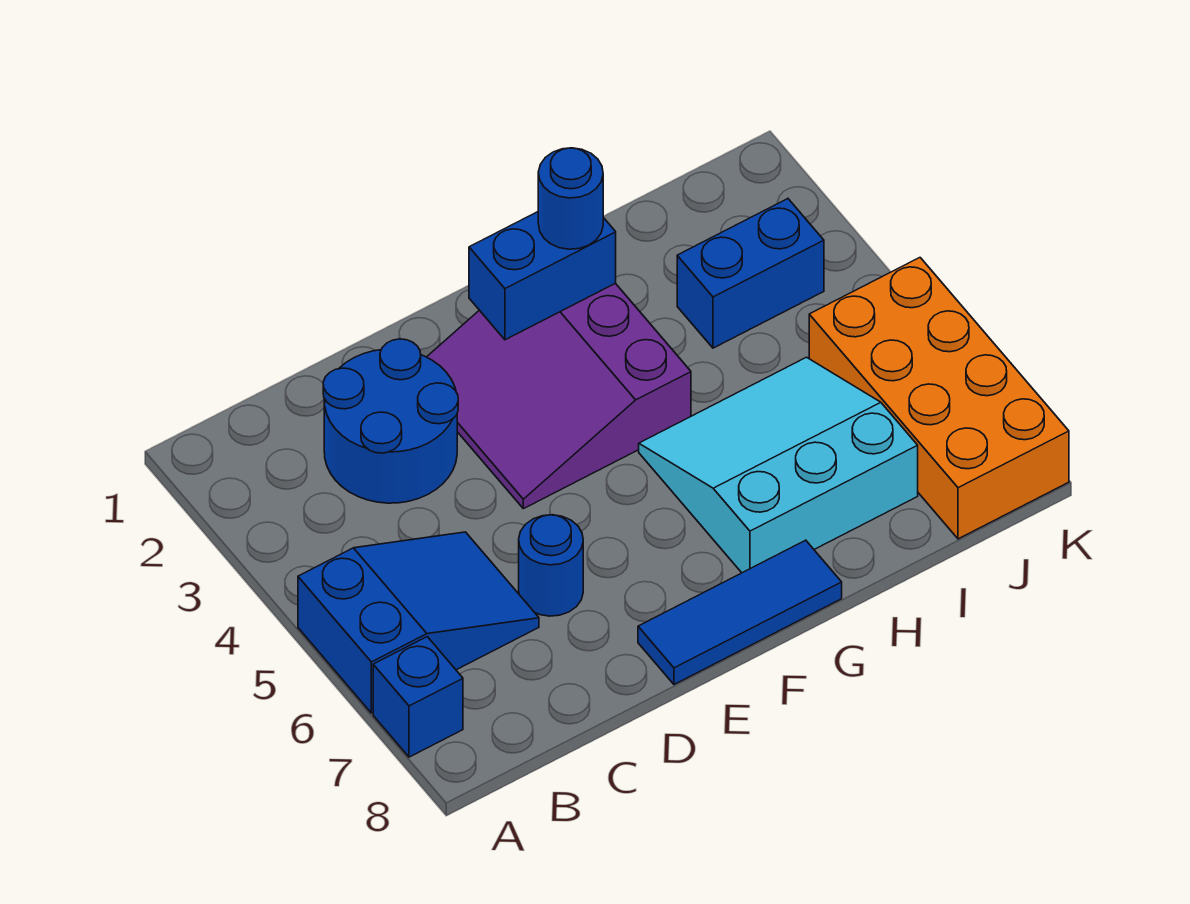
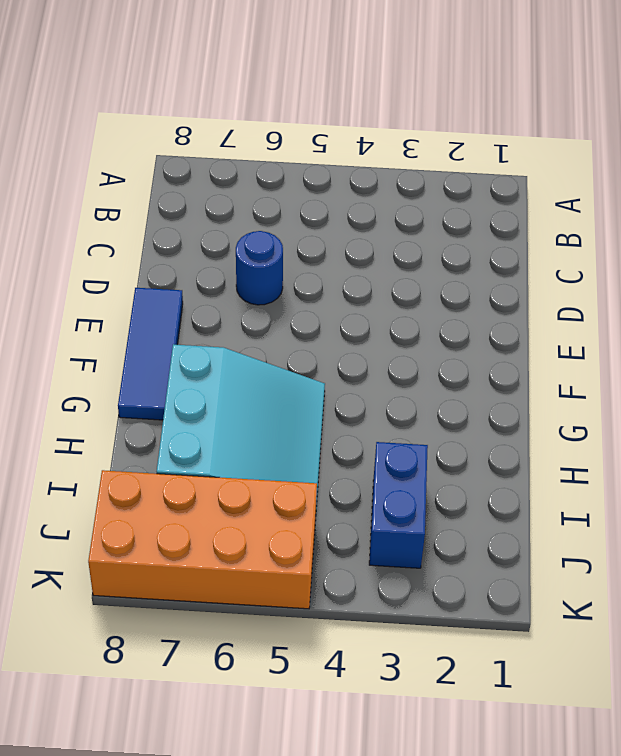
none -> blue 2x3 slope [298,532,539,713]
none -> blue 1x1 brick [373,637,463,757]

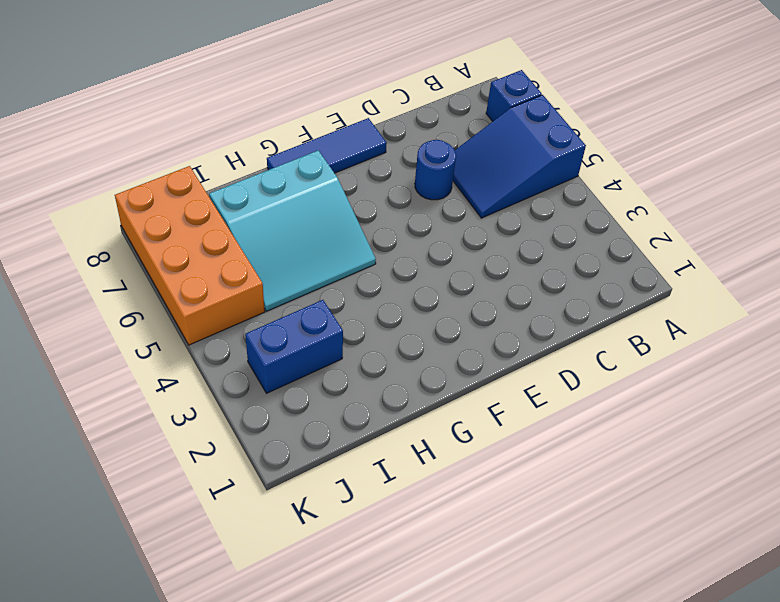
none -> blue 2x2 round brick [323,339,458,503]
none -> purple 3x3 slope [427,283,691,509]

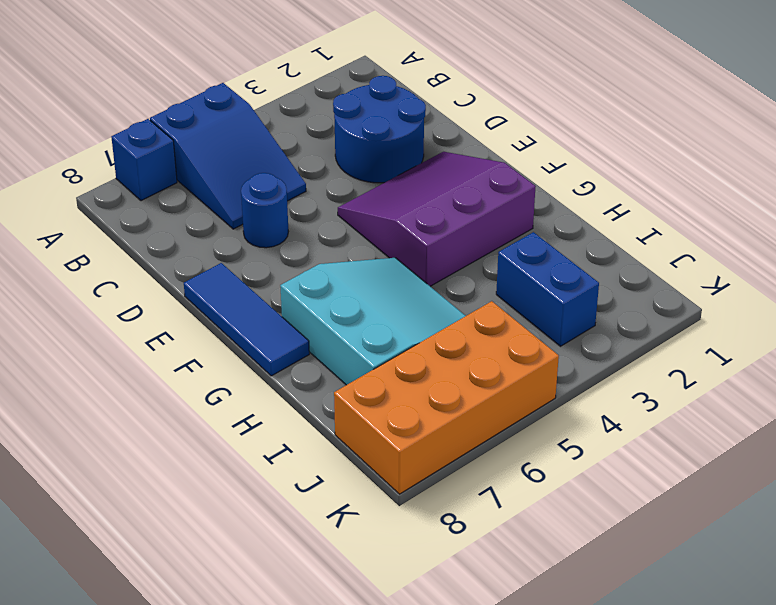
none -> blue 1x2 brick [469,212,616,340]
none -> blue 1x1 round brick [538,148,603,249]

